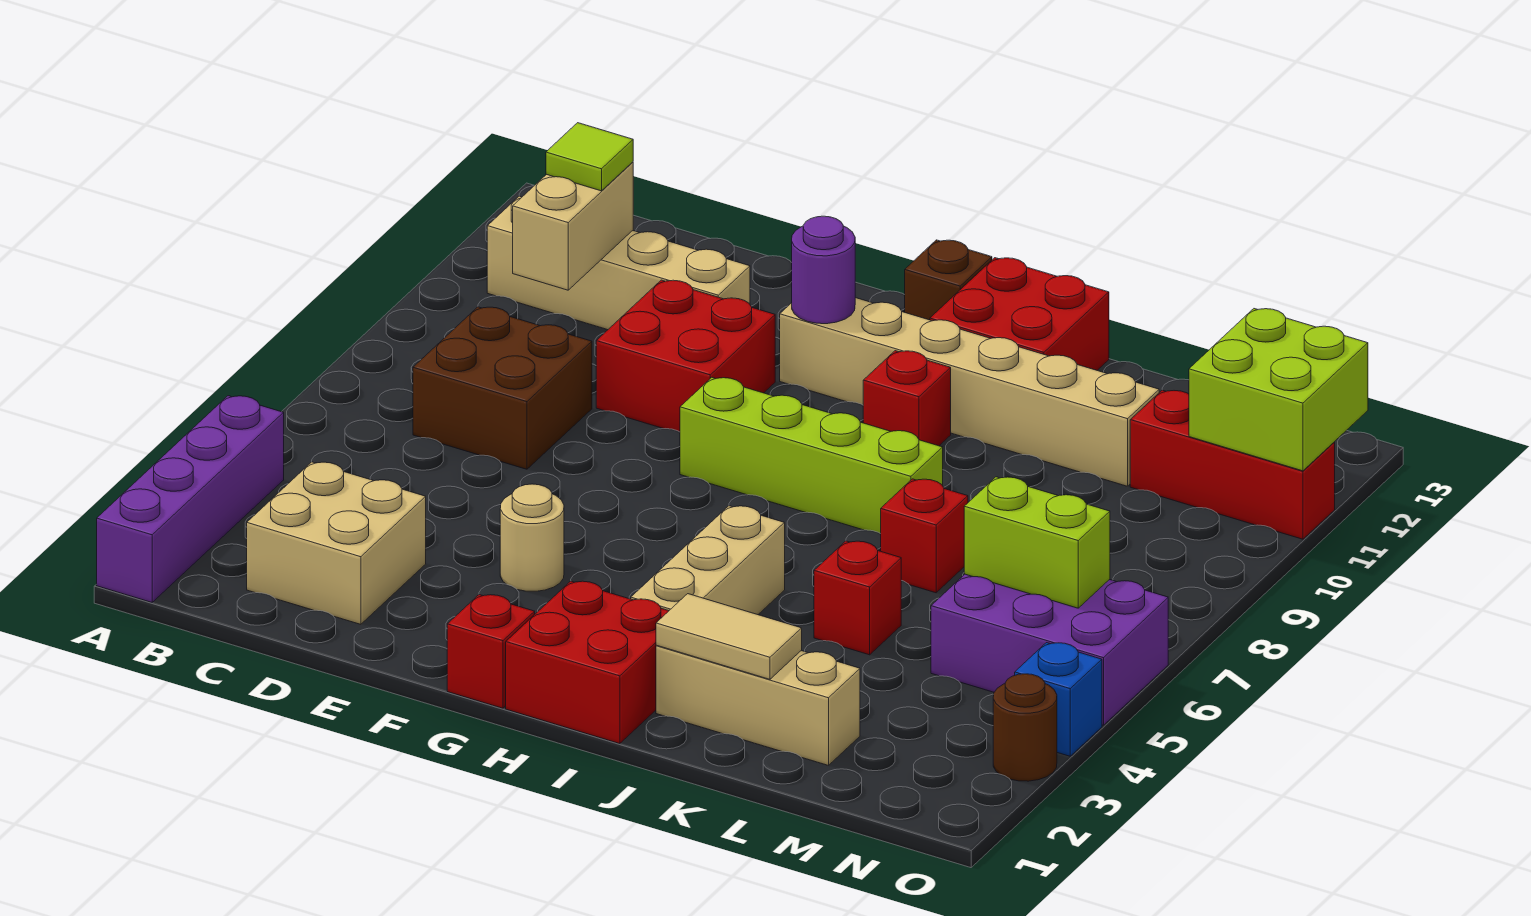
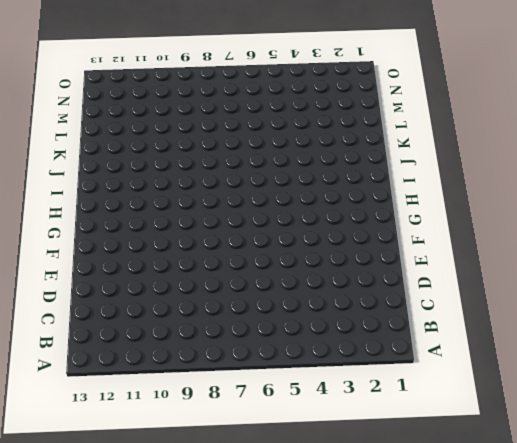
none -> purple 1x4 brick [97,396,284,602]
none -> tan 1x4 brick [487,196,750,330]
none -> tan 2x2 brick [247,462,426,624]

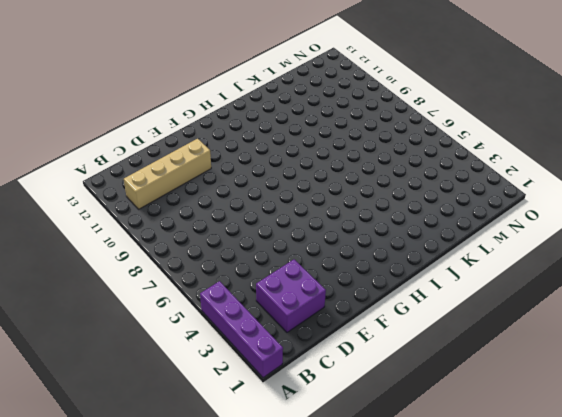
purple 2x2 brick [256,260,326,332] -> tan 2x2 brick [247,462,426,624]
none -> brown 2x2 brick [413,307,592,469]
none -> red 2x2 brick [596,280,775,432]
none -> tan 1x1 round brick [500,484,564,591]

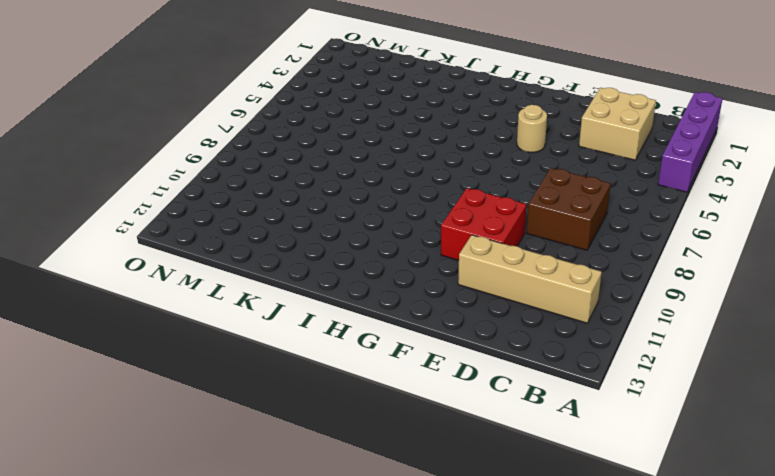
none -> red 1x1 brick [447,595,535,708]
none -> lime 1x4 brick [680,377,943,534]
none -> tan 1x6 brick [780,298,1159,486]

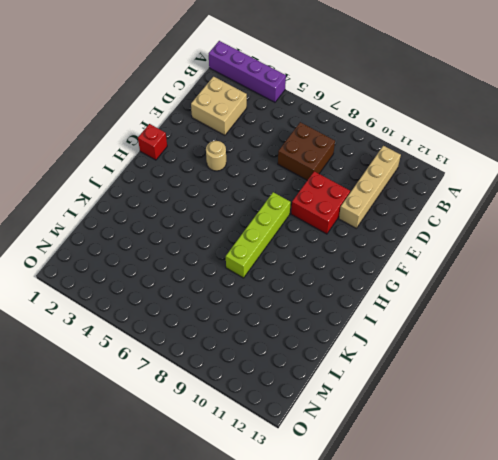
none -> tan 1x6 brick [780,298,1159,486]
none -> red 2x2 brick [506,581,668,744]
none -> brown 1x1 brick [905,240,992,320]

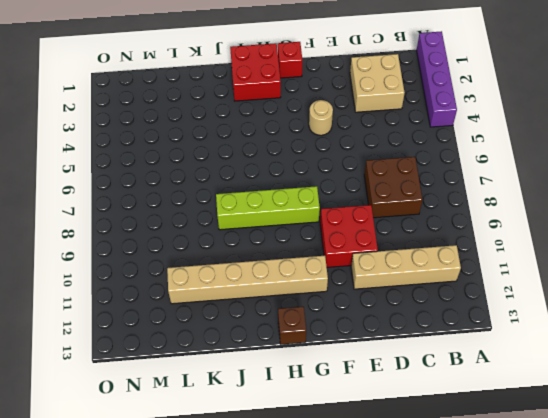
none -> tan 1x3 brick [631,506,785,615]
none -> red 1x1 brick [863,351,951,446]
none -> red 2x2 brick [930,258,1109,370]

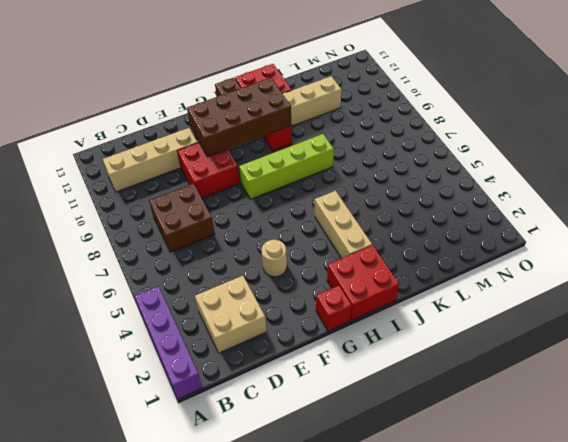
brown 2x4 brick [187,78,291,157] -> purple 1x1 round brick [792,216,855,324]
none -> tan 1x3 brick [656,645,860,765]
none -> red 1x1 brick [814,541,901,655]
none -> red 1x1 brick [881,479,968,593]

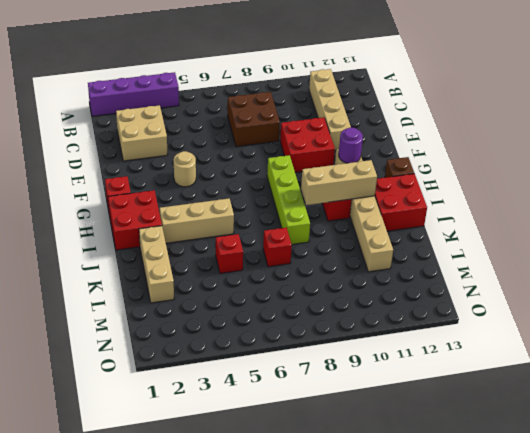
tan 1x3 brick [301,160,377,205] -> none
none -> purple 2x3 brick [931,574,1168,725]
none -> red 1x3 brick [1130,390,1335,539]
none -> brown 1x1 round brick [993,674,1057,781]

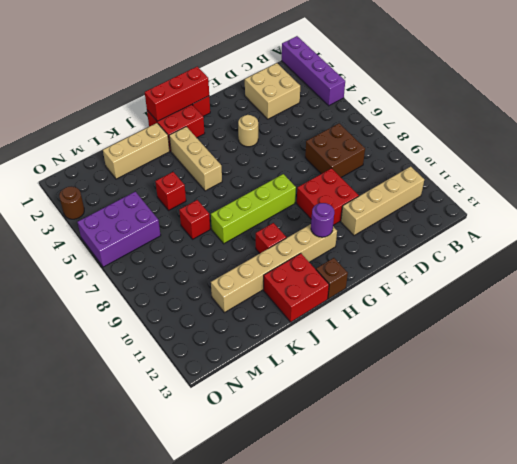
red 1x3 brick [145,66,209,121] -> red 1x3 brick moved to [1130,390,1335,539]
none -> blue 1x1 brick [1015,643,1102,756]
none -> tan 1x2 brick [513,162,633,290]
none -> tan 1x2 tile [656,594,802,679]

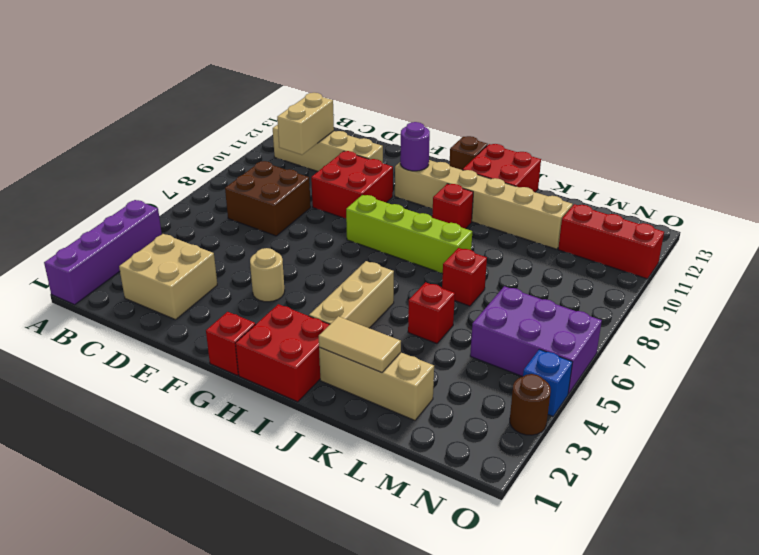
none -> lime 1x2 brick [964,477,1110,608]
none -> lime 2x2 brick [1189,309,1368,471]
none -> lime 1x1 tile [546,123,633,191]

